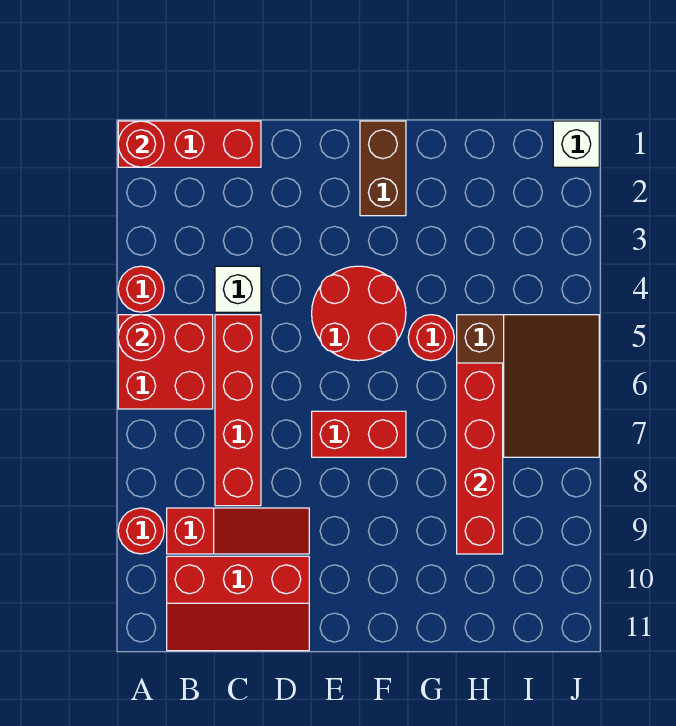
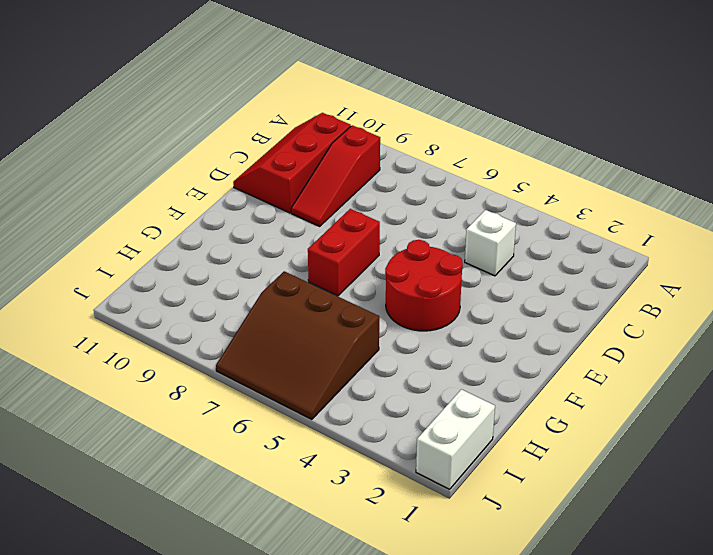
white 1x2 brick [416,389,495,489] -> white 1x1 brick [553,121,599,167]
none -> red 1x3 brick [118,121,261,167]
none -> red 1x1 round brick [118,266,164,312]
none -> red 2x2 brick [118,315,213,409]

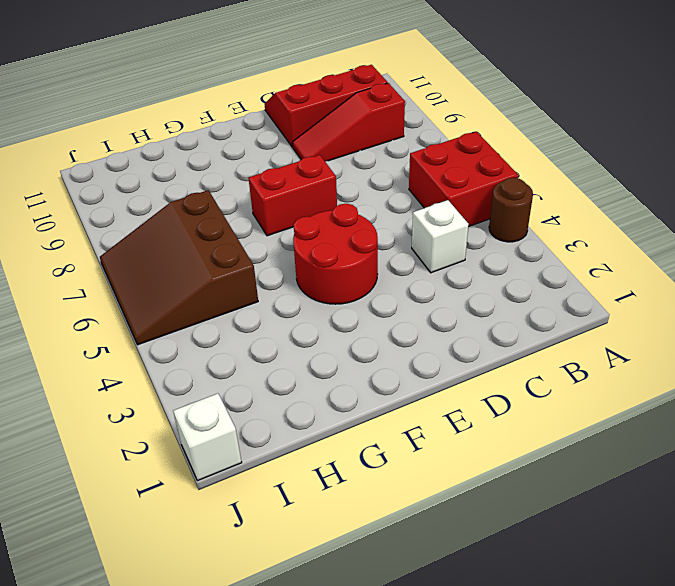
brown 1x1 round brick [489,178,533,242] -> red 1x1 round brick [118,266,164,312]
none -> red 1x3 brick [118,121,261,167]
none -> red 1x1 round brick [118,508,164,554]
none -> red 1x4 brick [215,315,261,506]

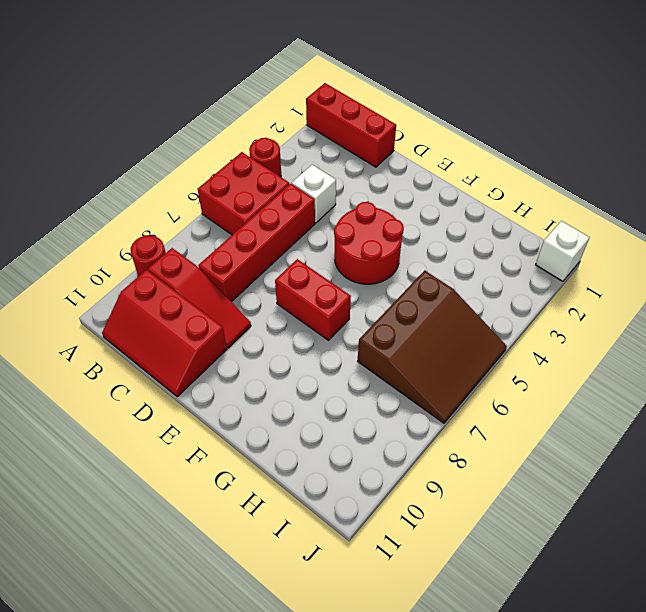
none -> brown 1x2 brick [360,121,406,216]
none -> red 1x1 round brick [408,315,454,361]
none -> red 1x1 round brick [118,121,164,167]

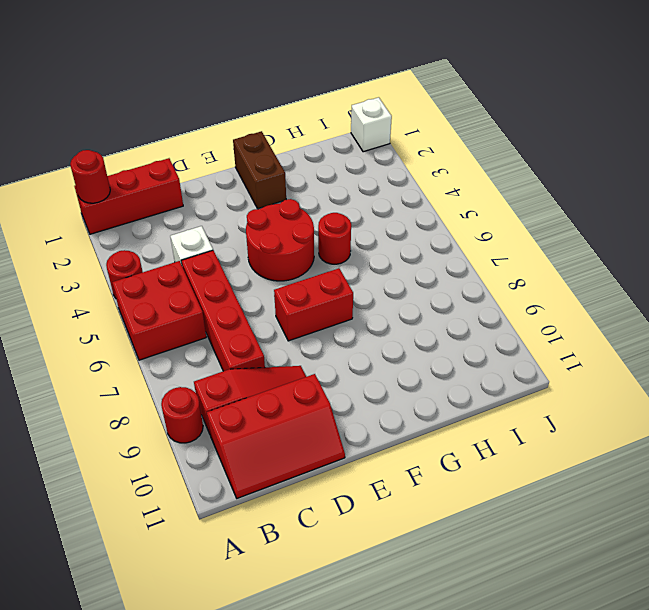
none -> brown 3x3 slope [457,315,599,457]
none -> red 1x1 round brick [118,315,164,361]
none -> red 1x4 brick [457,363,503,554]

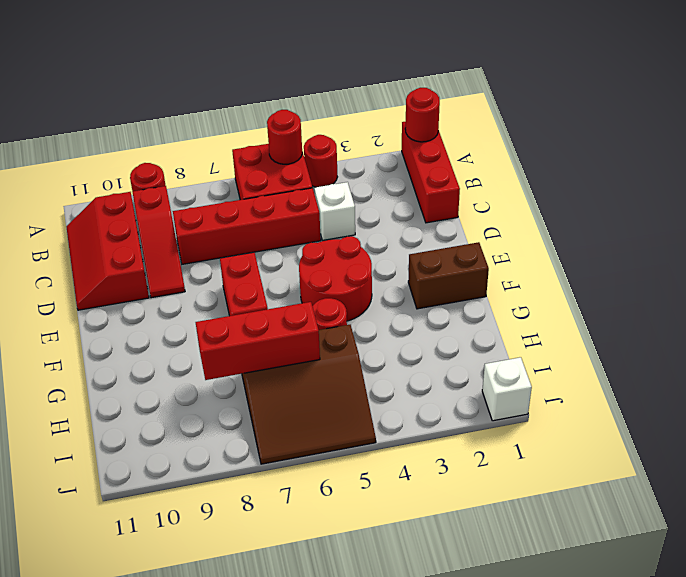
red 1x3 brick [196,302,320,380] -> red 1x4 brick [457,363,503,554]

